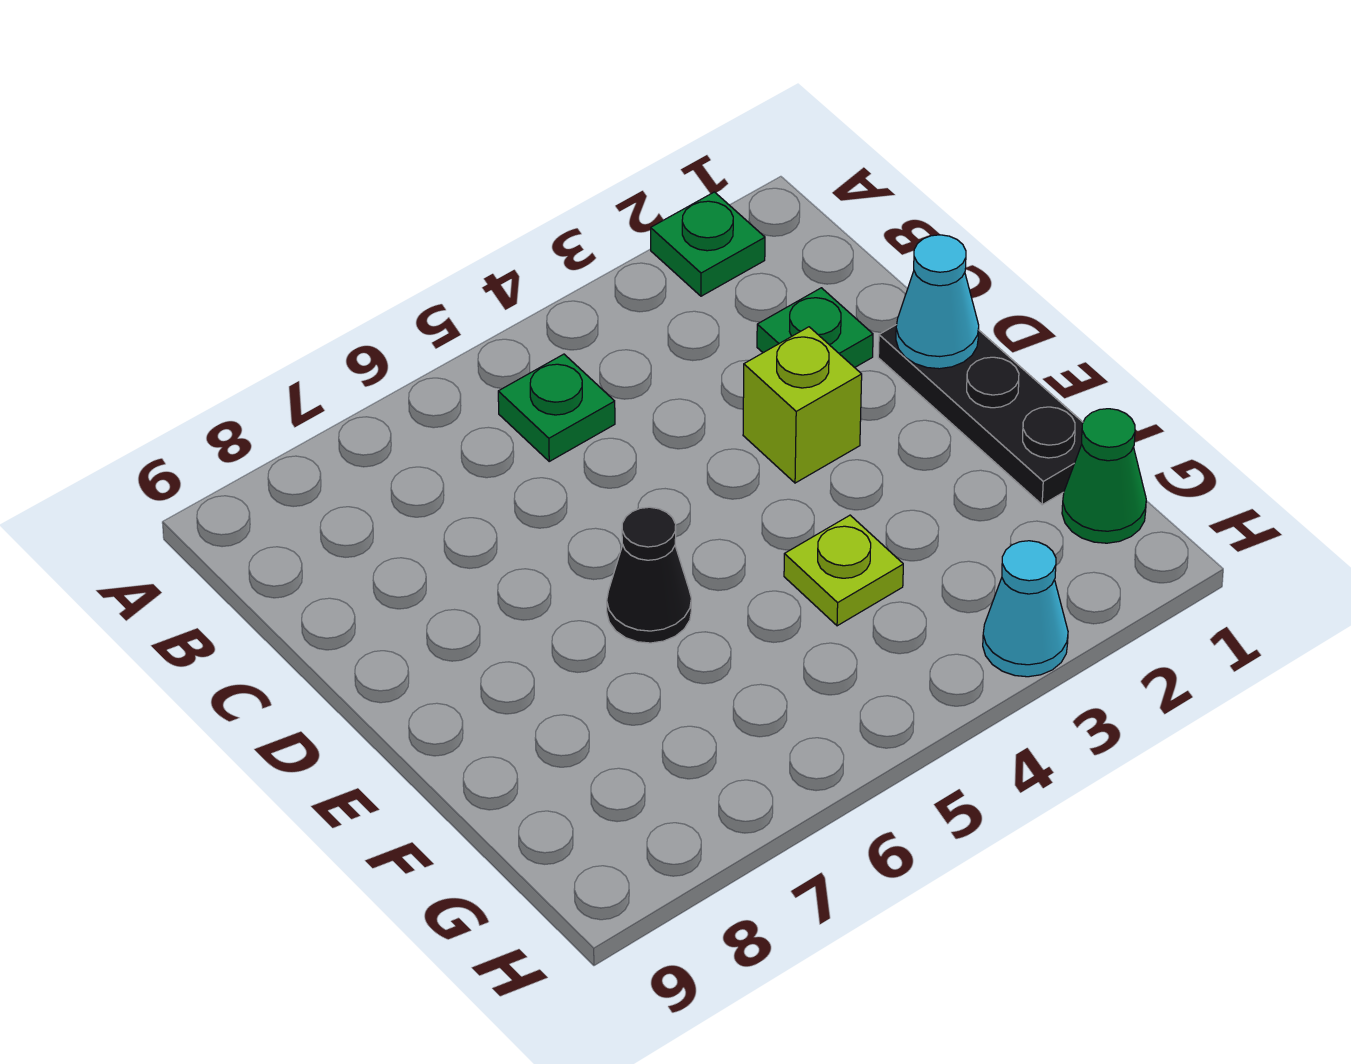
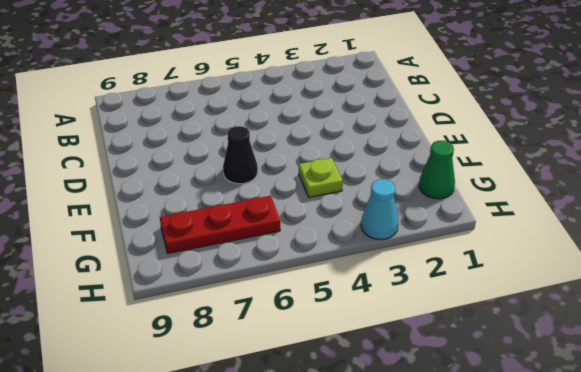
red 1x3 plate [160,196,280,253] -> none
none -> green 1x1 plate [651,192,765,296]
none -> green 1x1 plate [498,354,615,461]

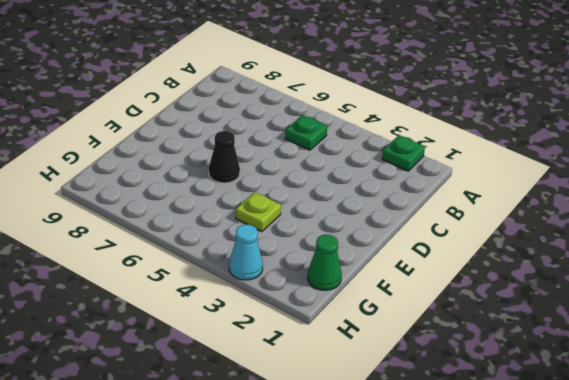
none -> green 1x1 plate [757,288,873,368]
none -> black 1x3 plate [878,325,1083,505]

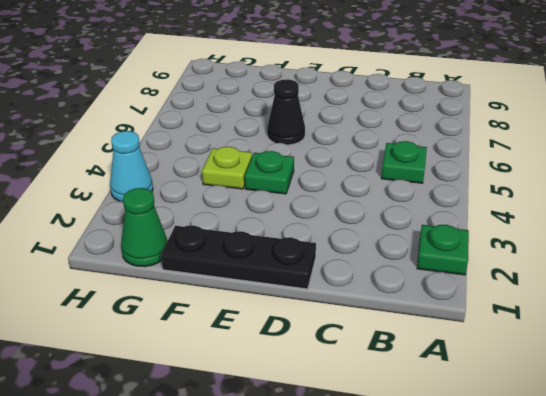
green 1x1 plate [245,151,294,194] -> green 1x1 plate moved to [757,288,873,368]
none -> lime 1x1 brick [743,327,862,483]
none -> cyan 1x1 cone [896,235,979,369]

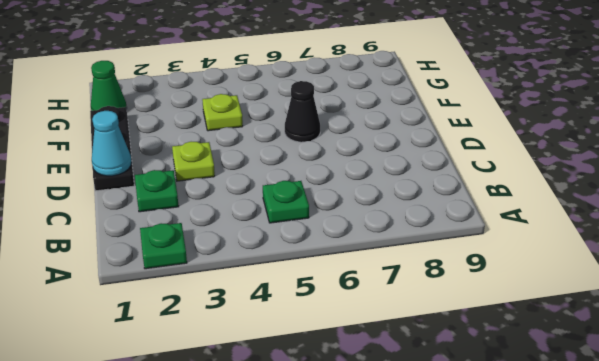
lime 1x1 plate [172,142,215,181] -> lime 1x1 brick [743,327,862,483]
none -> cyan 1x1 cone [983,541,1068,677]

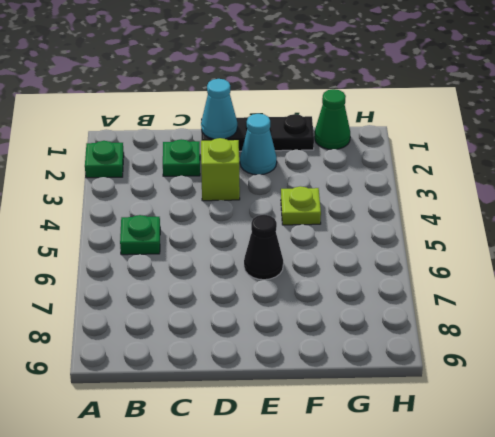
cyan 1x1 cone [240,114,277,175] -> cyan 1x1 cone moved to [983,541,1068,677]

